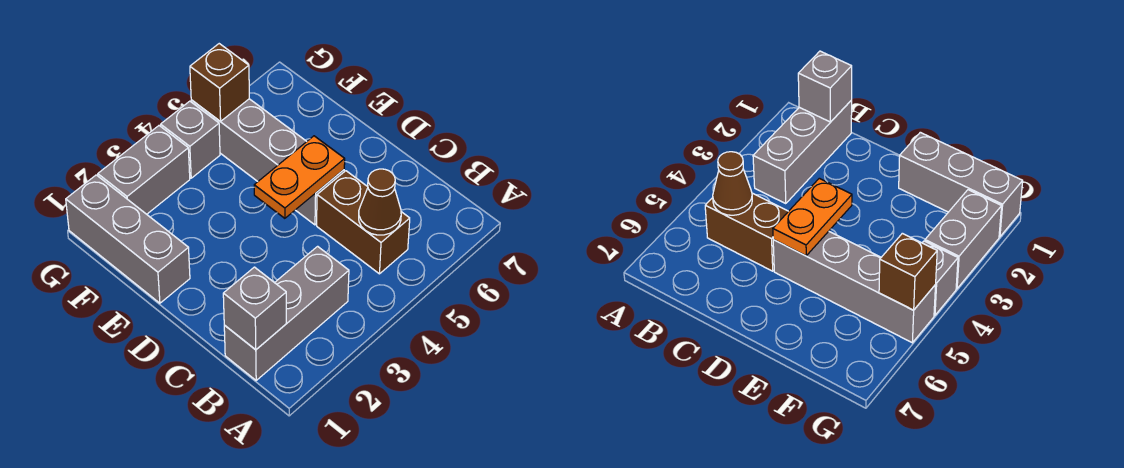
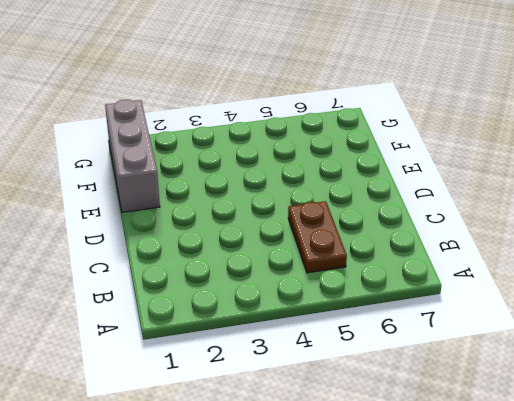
brown 1x2 plate [288,201,347,273] -> brown 1x2 brick [317,171,410,274]
none -> grey 1x3 brick [224,246,349,380]
none -> grey 1x4 brick [191,99,344,225]

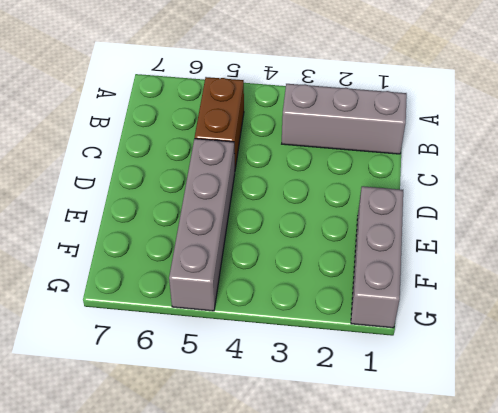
none -> grey 1x2 brick [98,126,190,214]
none -> grey 1x1 brick [161,101,220,178]

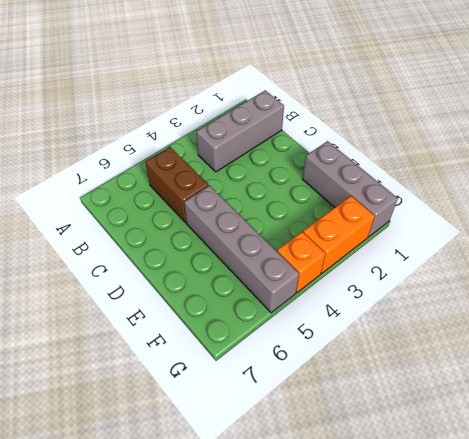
orange 1x2 brick [303,196,375,273] -> grey 1x2 brick [98,126,190,214]
orange 1x1 brick [277,232,326,293] -> grey 1x1 brick [161,101,220,178]
none -> grey 1x1 brick [223,267,286,350]
none -> brown 1x1 cone [359,169,401,235]

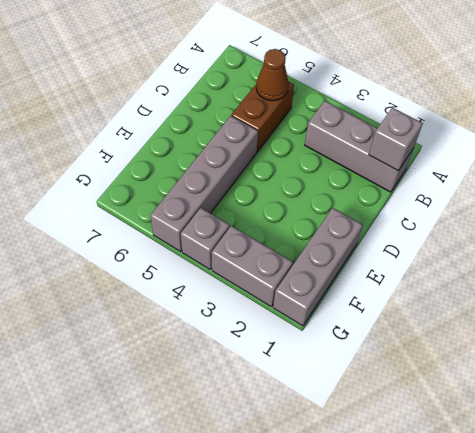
none -> orange 1x2 plate [254,136,345,218]
none -> brown 1x1 brick [190,44,249,121]

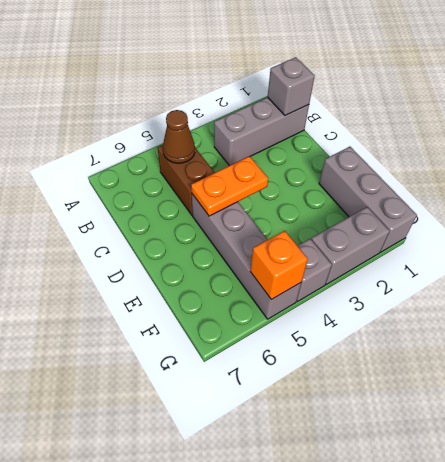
orange 1x1 brick [250,231,308,300] -> brown 1x1 brick [190,44,249,121]

